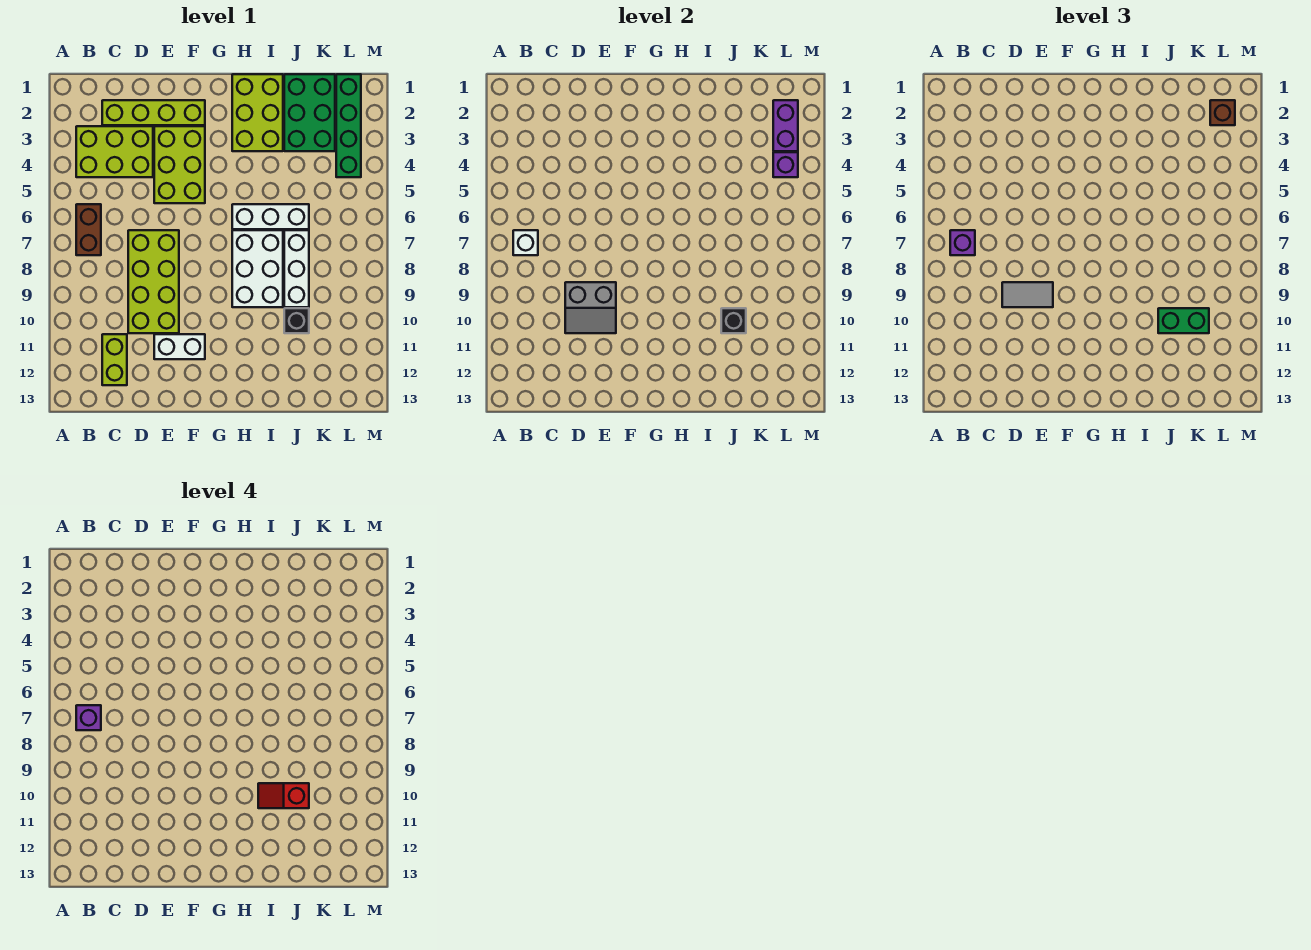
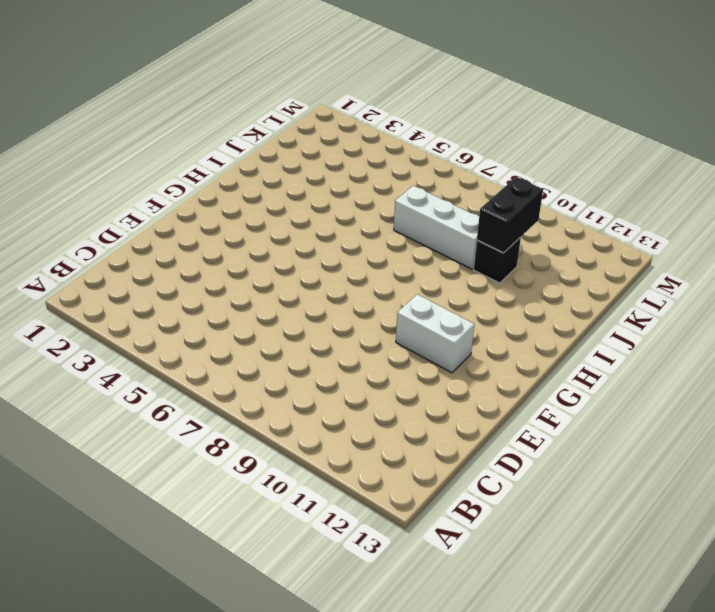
white 1x2 brick [396,294,474,373] -> white 1x2 brick turned to [154,334,205,359]
black 1x2 brick [477,177,543,253] -> black 1x1 brick [721,308,746,333]
none -> lime 2x3 brick [76,126,153,177]
none -> brown 1x2 brick [76,204,101,255]
none -> lime 1x4 brick [102,100,205,125]

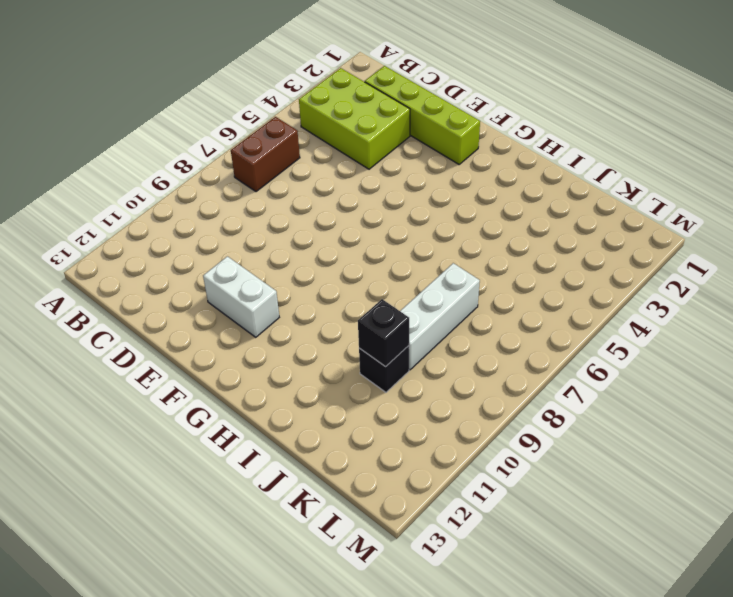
none -> lime 1x2 brick [102,334,127,385]
none -> lime 2x4 brick [128,230,179,333]
none -> lime 2x3 brick [154,126,205,203]

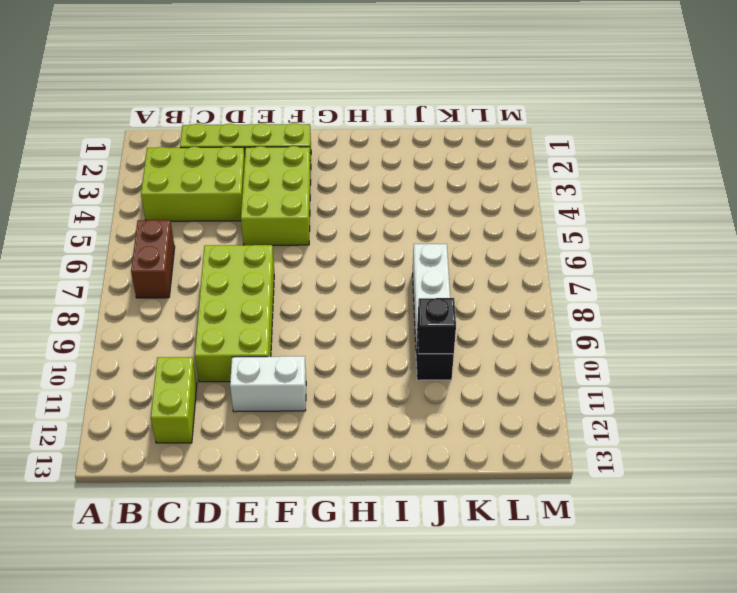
none -> lime 2x3 brick [232,74,283,151]
none -> white 1x3 brick [232,204,309,229]
none -> white 2x3 brick [232,230,283,307]

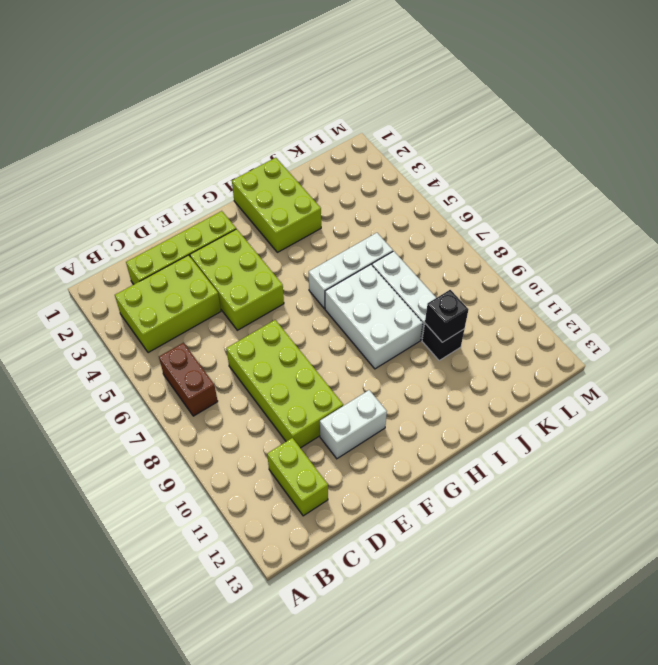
none -> green 2x3 brick [284,74,335,151]
none -> green 1x4 brick [336,74,361,177]
none -> white 1x1 brick [513,230,538,255]

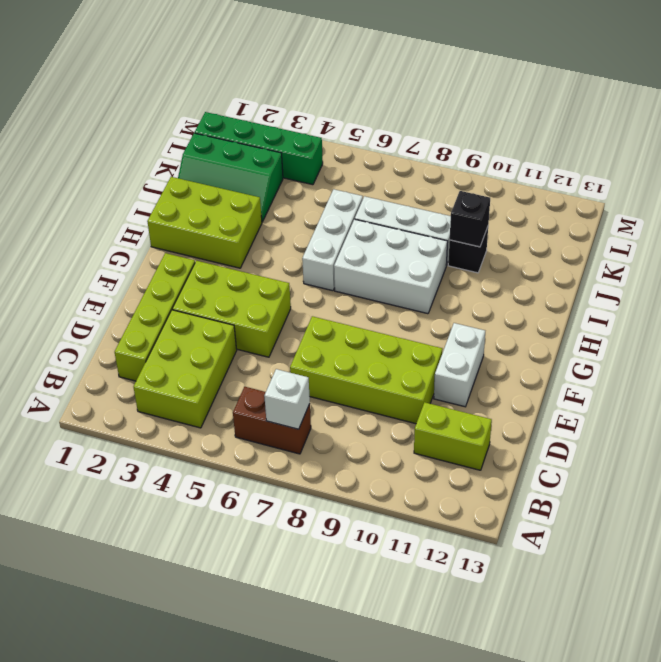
green 2x3 slope [178,133,283,222] -> green 2x3 brick [284,74,335,151]
none -> grey 2x2 slope [565,282,616,333]
none -> purple 1x2 brick [773,100,798,151]
none -> purple 1x1 brick [773,152,798,177]

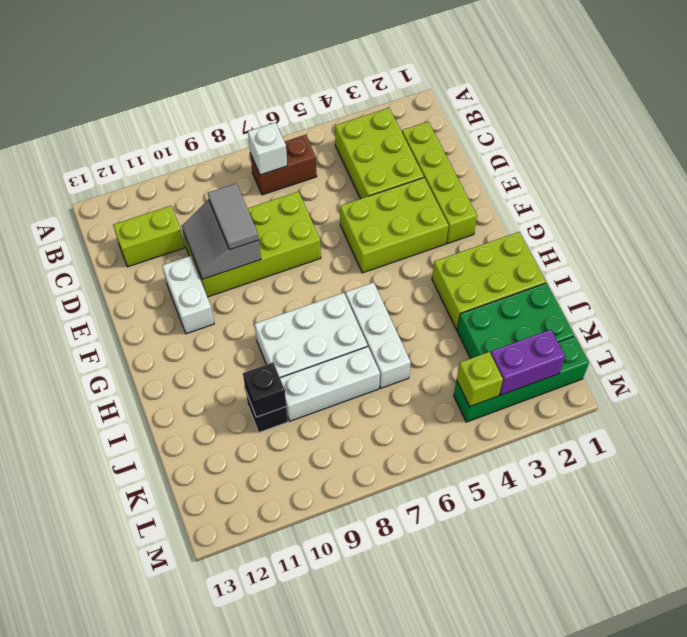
lime 1x1 brick [457,352,503,406] -> purple 1x1 brick [773,152,798,177]
none -> purple 1x1 brick [950,230,975,255]
none -> green 1x2 brick [1158,308,1209,333]
none -> brown 1x1 brick [1210,100,1235,125]

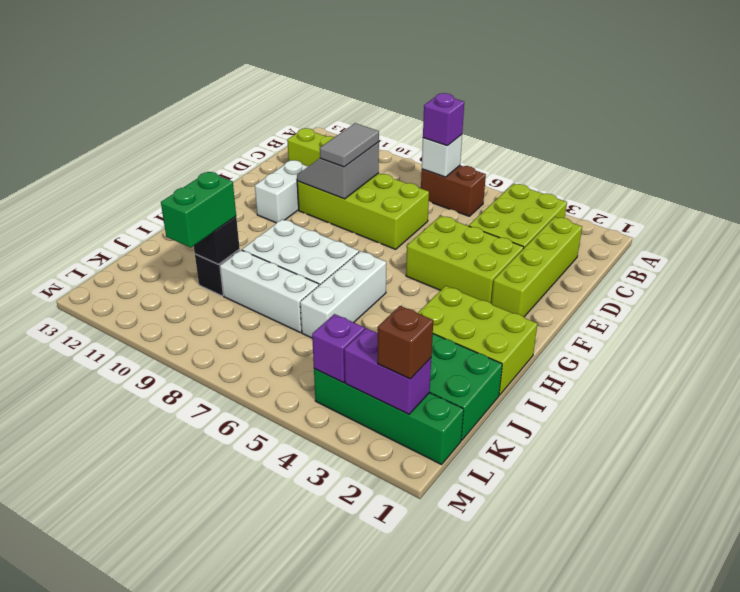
none -> purple 1x1 brick [76,705,101,730]
none -> red 1x2 slope [258,783,309,808]

